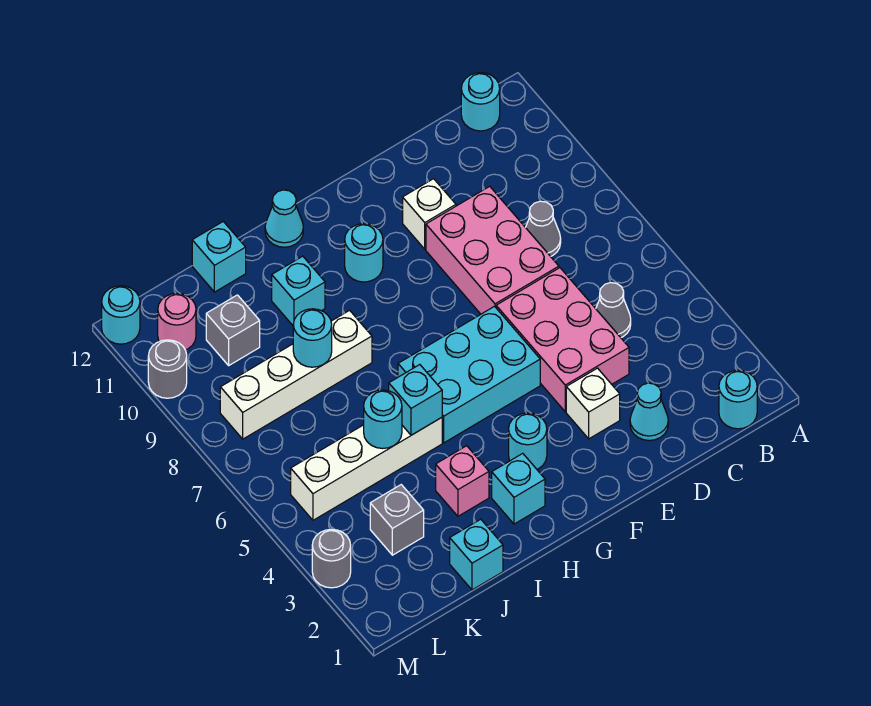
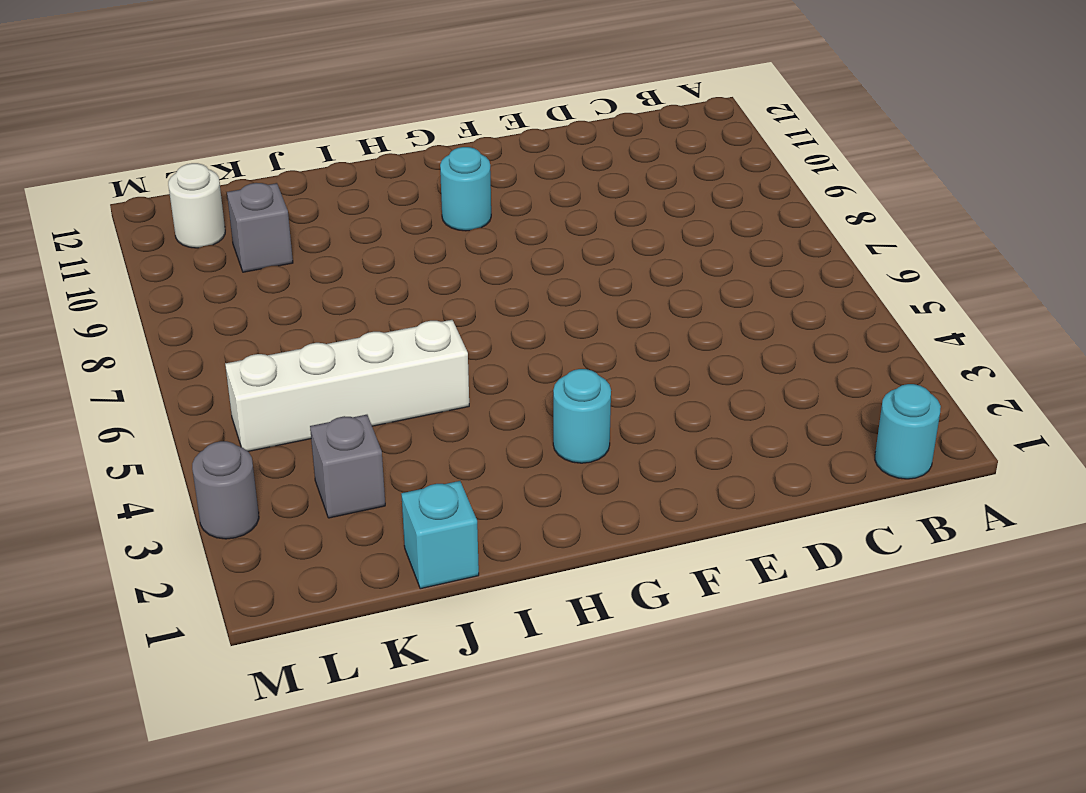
white 1x1 round brick [168,163,225,248] -> pink 1x1 round brick [158,293,196,350]
none -> cyan 1x1 round brick [461,73,500,131]
none -> grey 1x1 cone [596,283,631,337]
none -> grey 1x1 cone [526,201,561,256]

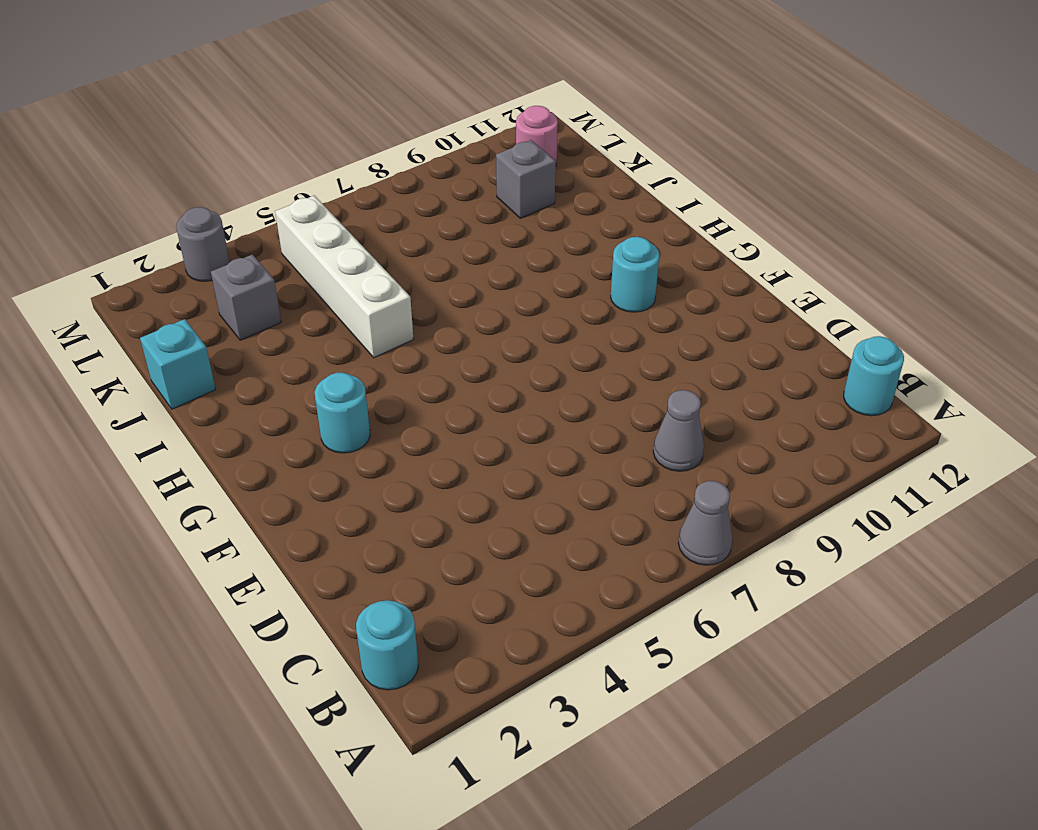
grey 1x1 cone [678,481,733,565] -> grey 1x1 cone moved to [596,283,631,337]
none -> cyan 1x1 cone [630,383,668,440]
none -> pink 2x3 brick [496,268,629,412]
none -> pink 2x3 brick [426,186,559,314]

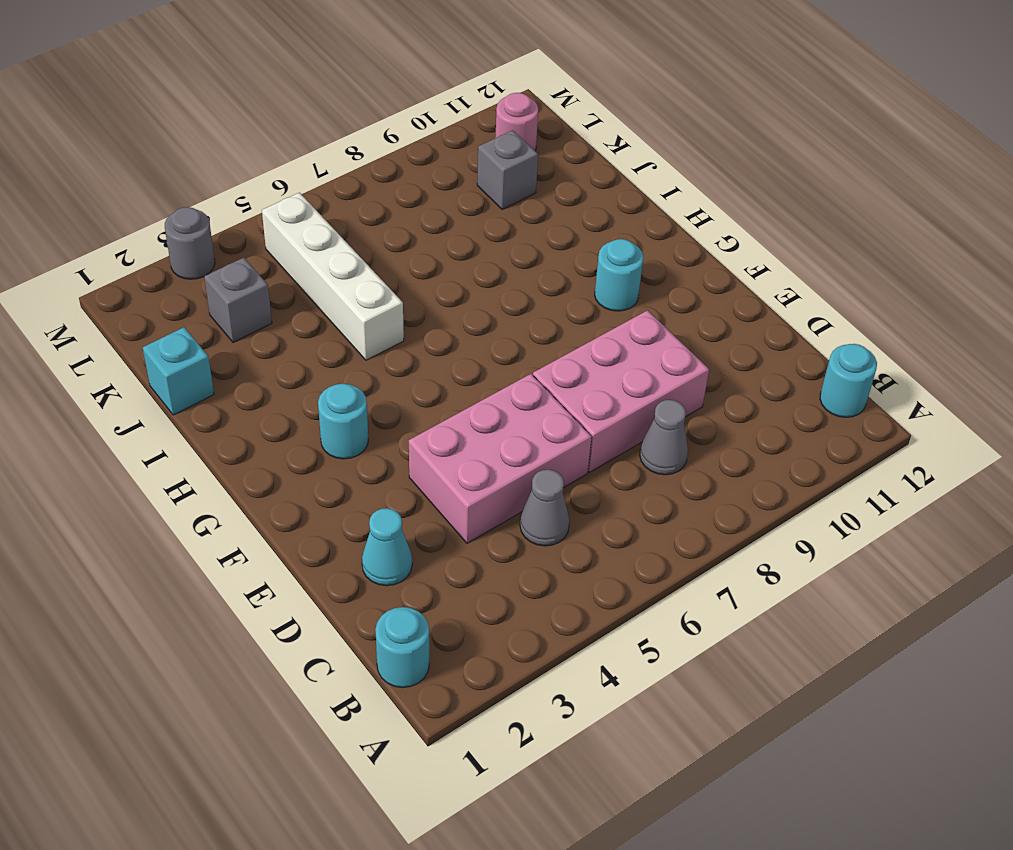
none -> white 1x1 brick [566,368,620,439]
none -> white 1x1 brick [403,179,456,249]
none -> cyan 2x3 brick [398,306,540,443]

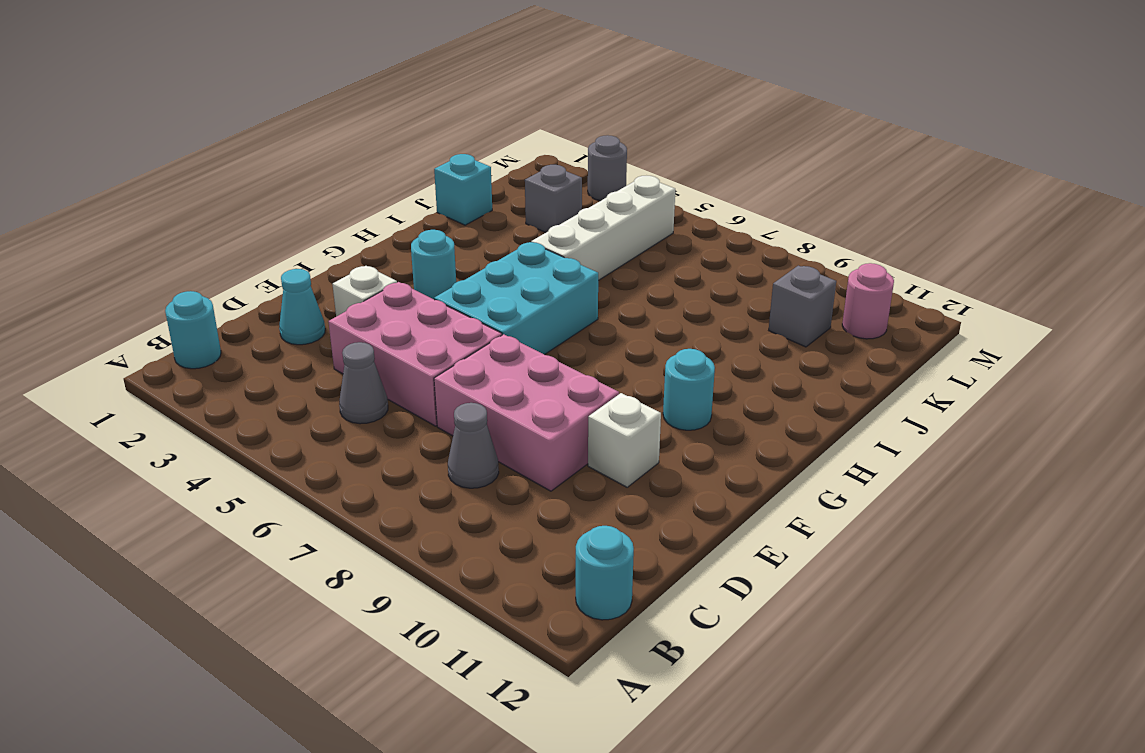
none -> cyan 1x1 brick [492,453,545,524]
none -> cyan 1x1 cone [265,190,303,247]
none -> pink 1x1 brick [436,446,489,516]

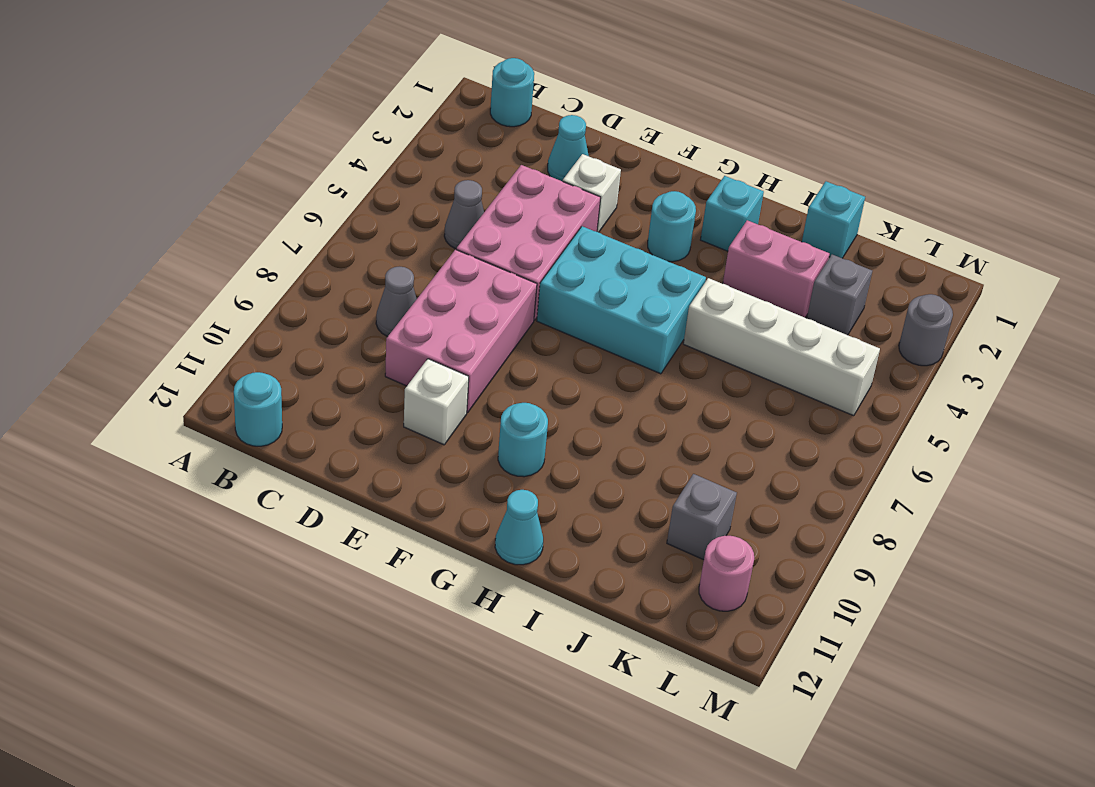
pink 1x2 brick [723,220,829,317] -> pink 1x1 brick [436,446,489,516]
none -> white 1x4 brick [220,310,372,439]
none -> cyan 1x1 brick [272,256,325,325]
none -> cyan 1x1 brick [192,222,246,292]

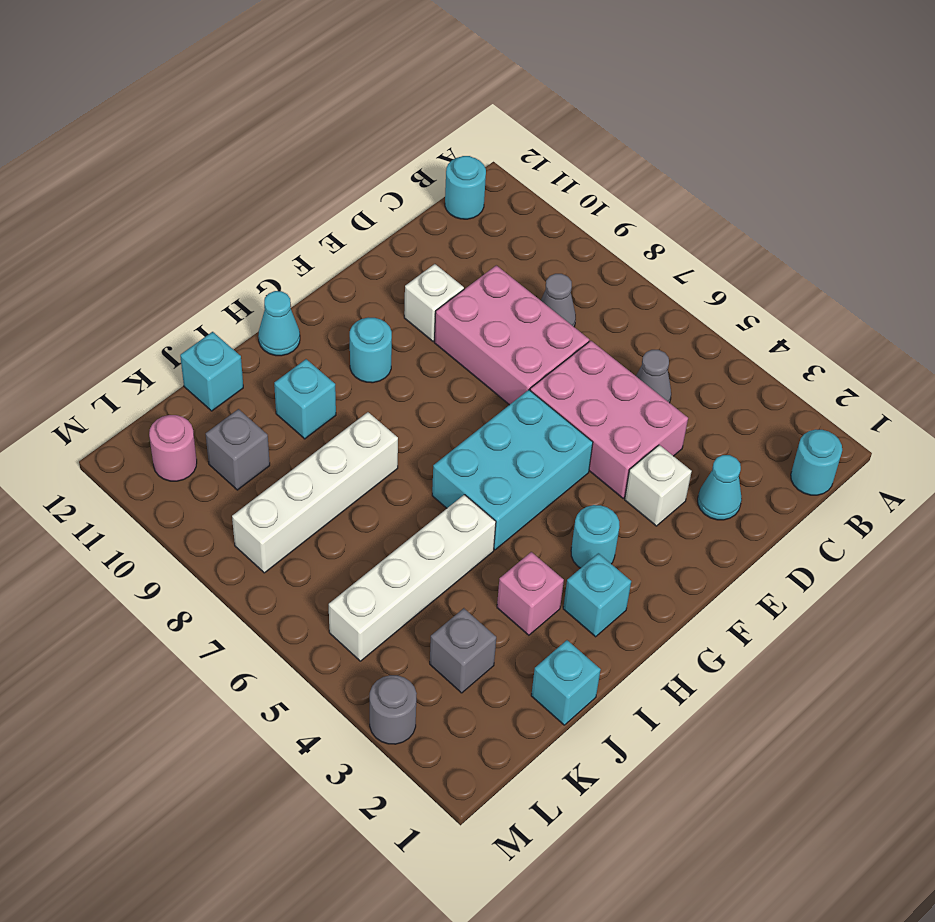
none -> grey 1x1 round brick [148,340,187,398]
none -> cyan 1x1 round brick [102,286,140,344]
none -> cyan 1x1 brick [389,365,442,435]

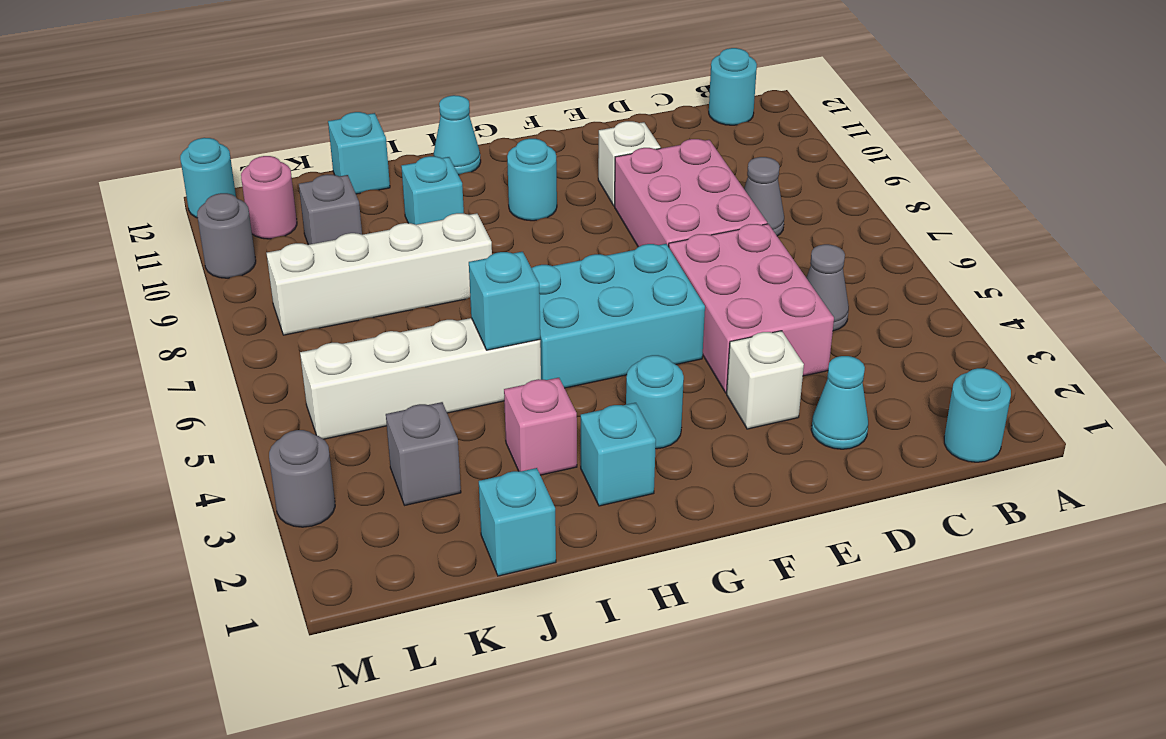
none -> cyan 1x1 round brick [364,390,402,449]
none -> cyan 1x1 round brick [293,309,332,367]

